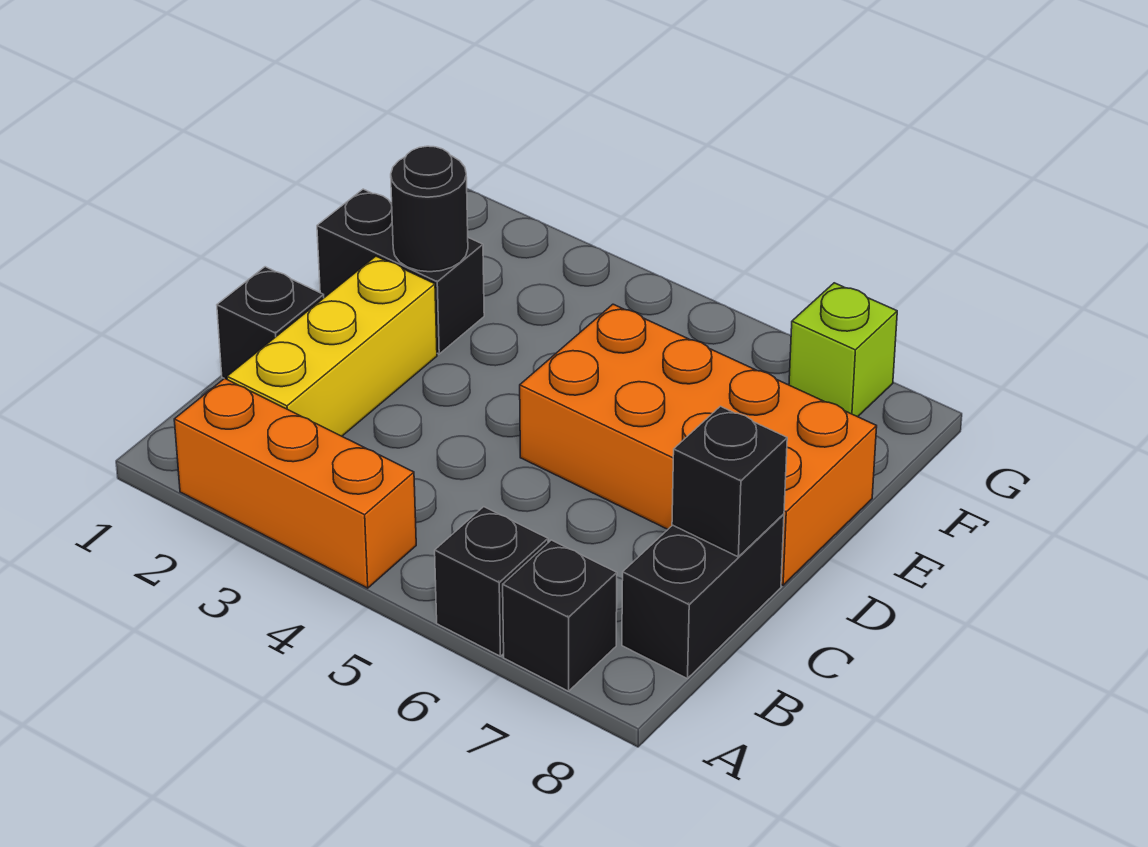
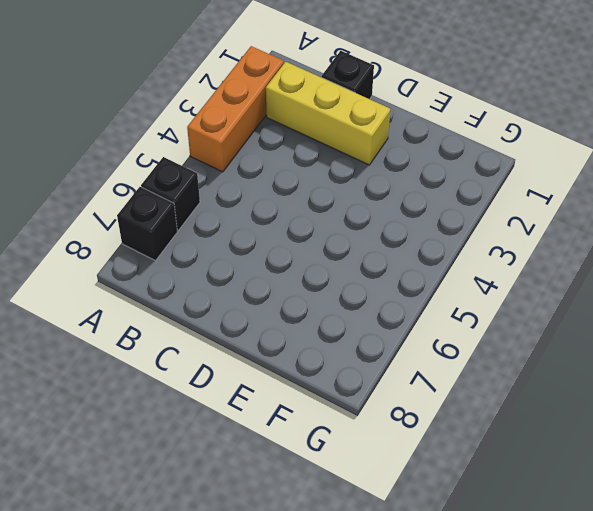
none -> black 1x2 brick [622,514,784,679]
none -> orange 2x4 brick [520,304,877,585]

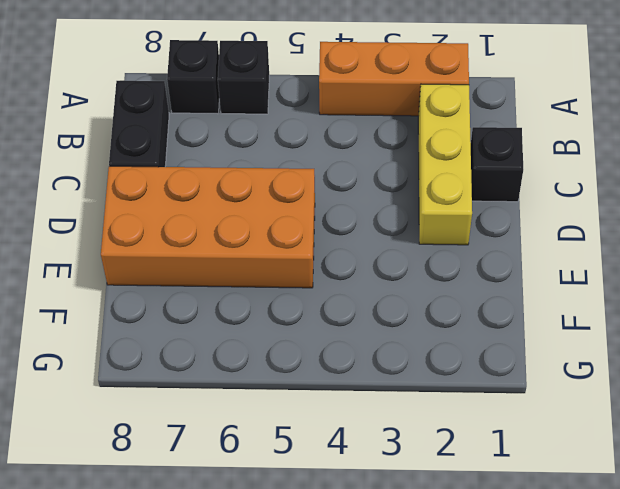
none -> black 1x2 brick [317,189,484,354]
none -> lime 1x1 brick [789,283,897,417]

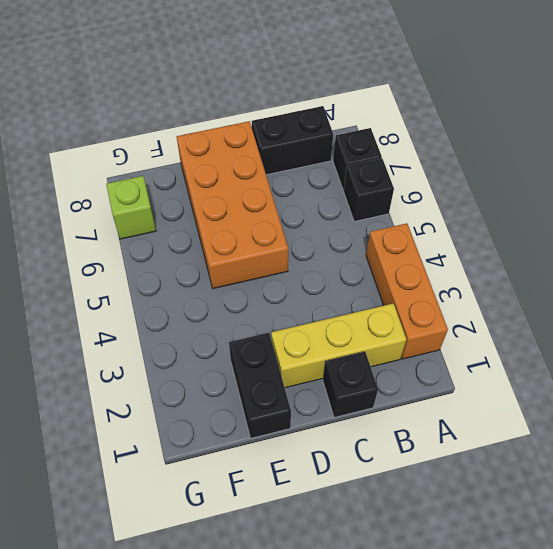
none -> black 1x1 brick [672,406,787,557]
none -> black 1x1 round brick [391,146,468,272]

